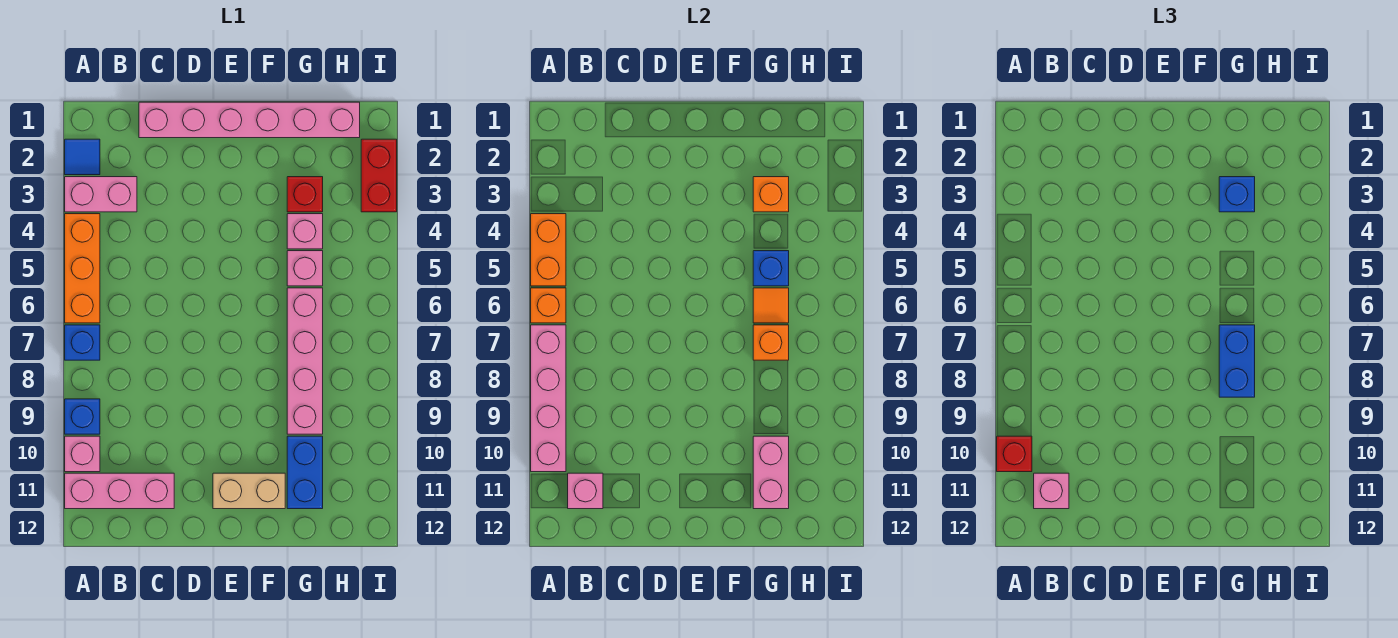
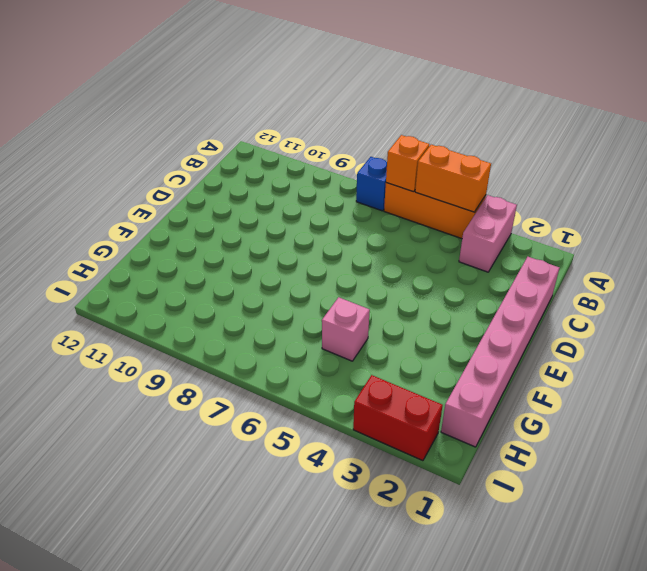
none -> blue 1x1 tile [65,139,100,175]
none -> blue 1x1 brick [65,399,100,434]
none -> pink 1x1 brick [65,436,100,472]

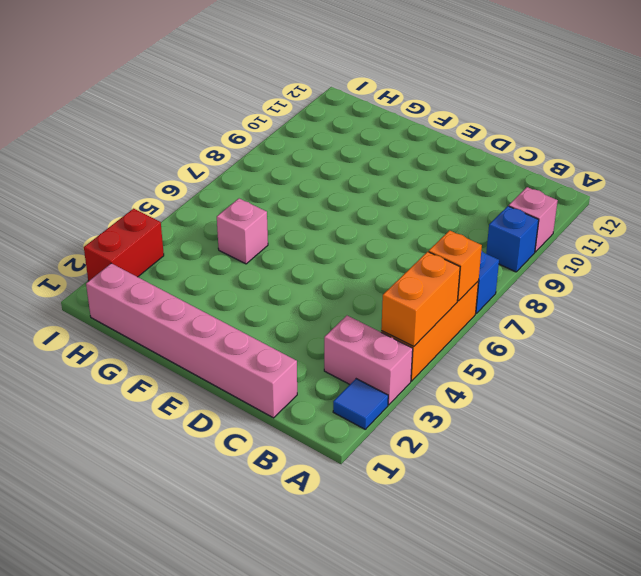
none -> pink 1x3 brick [65,473,174,509]
none -> tan 1x2 brick [213,473,285,509]
none -> red 1x1 brick [287,177,323,212]

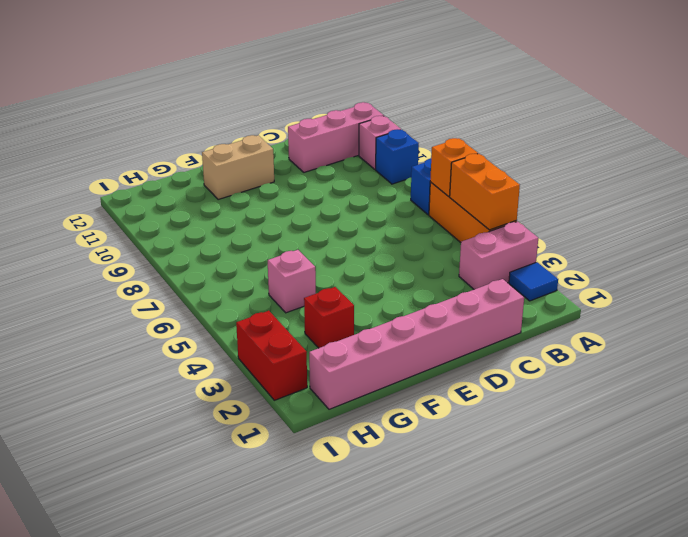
none -> pink 1x1 brick [287,214,323,249]
none -> pink 1x4 brick [287,288,323,434]
none -> blue 1x2 brick [287,436,323,509]

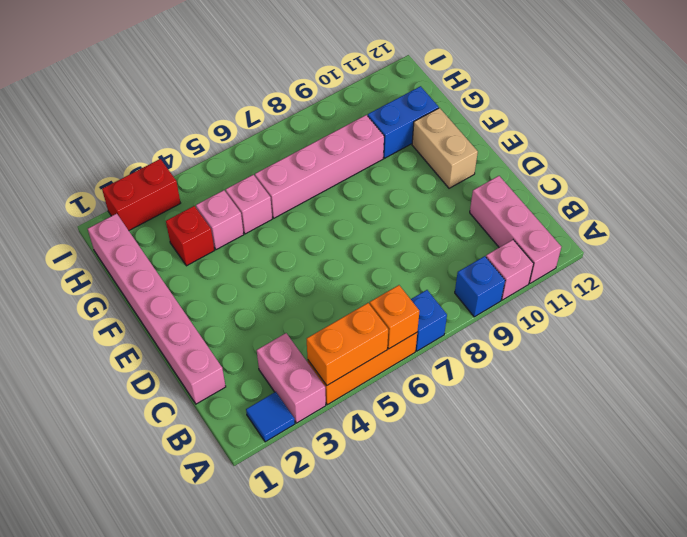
none -> pink 1x4 brick [531,325,566,472]
none -> pink 1x1 brick [568,473,603,509]
none -> orange 1x1 brick [753,177,789,212]

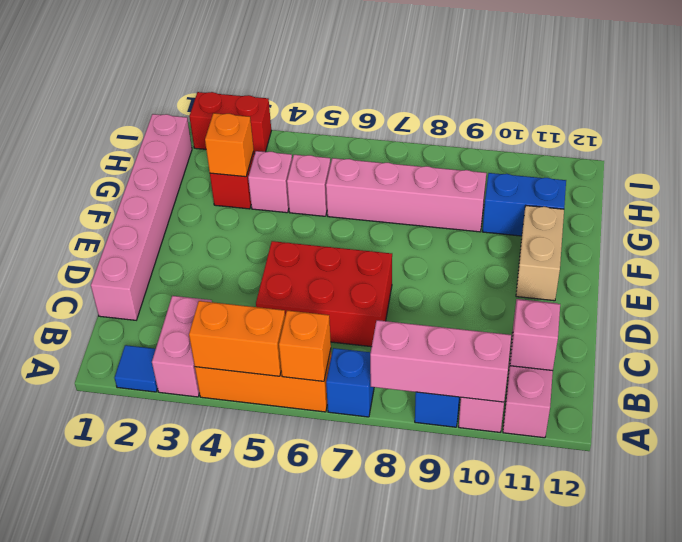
pink 1x3 brick [370,320,511,402] -> pink 1x4 brick [531,325,566,472]
red 2x3 brick [256,241,392,347] -> none
none -> blue 1x1 brick [753,251,789,286]
none -> orange 1x1 tile [753,288,789,323]
none -> orange 1x1 brick [753,325,789,360]

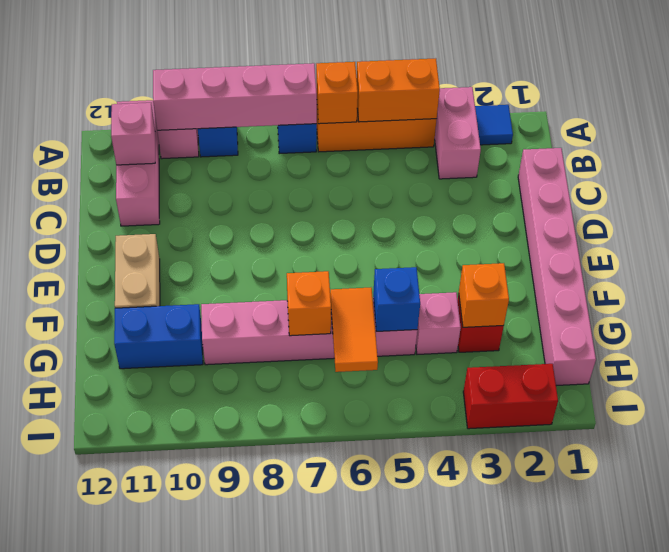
orange 1x2 tile [330,288,378,372] -> orange 1x1 tile [753,288,789,323]
none -> pink 1x2 brick [753,436,789,509]
none -> red 1x1 brick [997,436,1032,472]
none -> pink 1x1 brick [1034,473,1069,509]

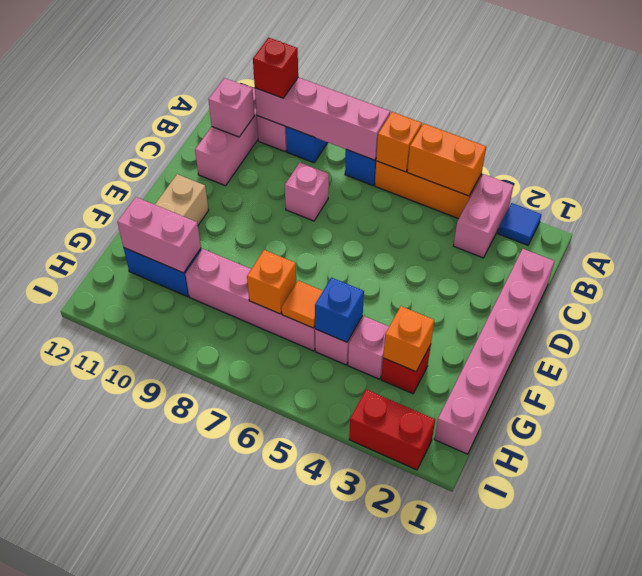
pink 1x1 brick [285,163,329,221] -> pink 1x1 brick moved to [1034,473,1069,509]
none -> blue 1x1 brick [1219,177,1255,212]
none -> blue 1x2 brick [1219,325,1255,397]

